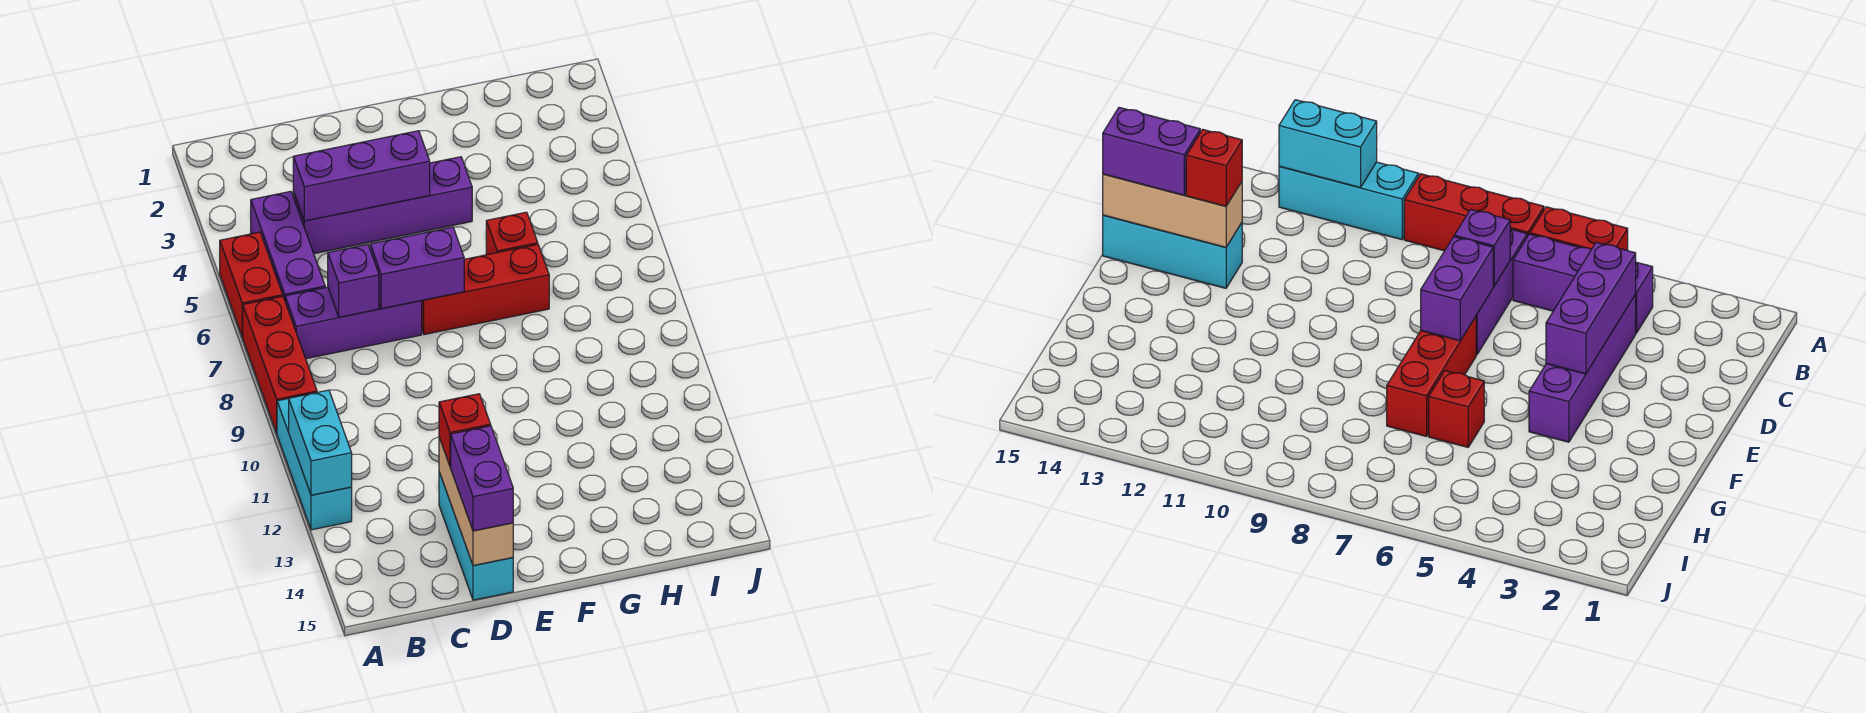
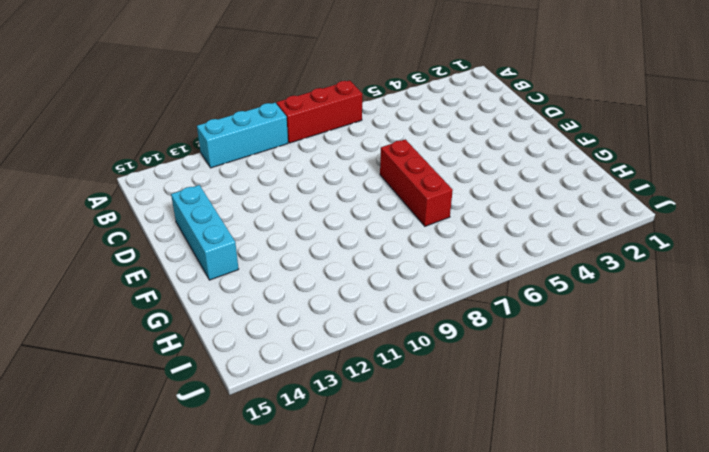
cyan 1x3 brick [171,185,239,280] -> cyan 1x3 brick turned to [439,472,513,600]
none -> red 1x2 brick [220,232,283,337]
none -> purple 1x3 brick [251,191,325,300]
none -> purple 1x3 brick [285,287,422,359]

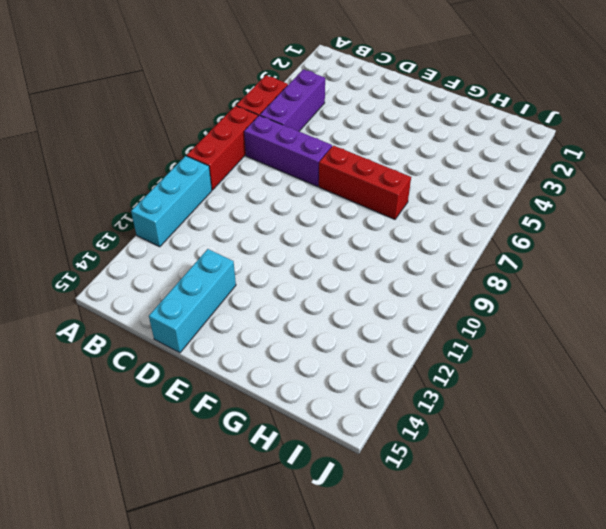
none -> purple 1x4 brick [293,157,472,254]
none -> red 1x1 brick [486,212,538,255]
none -> cyan 1x2 brick [289,390,352,495]

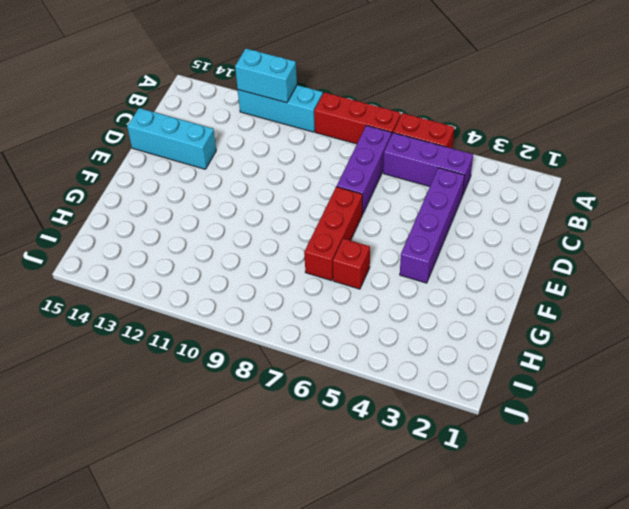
none -> purple 1x3 brick [293,131,430,221]
none -> purple 1x1 brick [328,244,379,317]
none -> purple 1x2 brick [370,227,464,309]

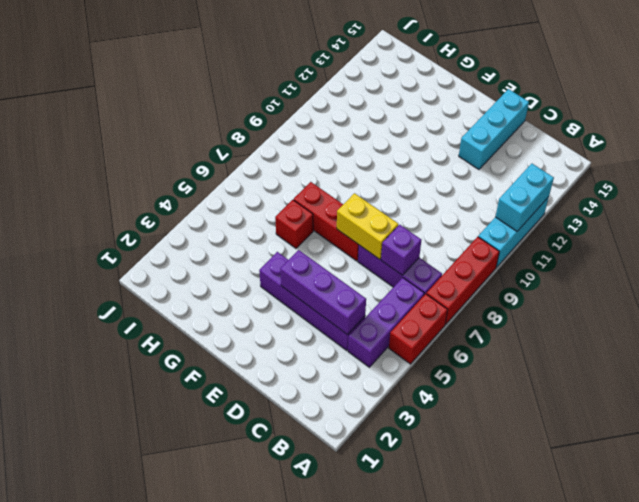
yellow 1x2 brick [337,193,398,259] -> purple 1x2 brick [370,227,464,309]
none -> tan 1x3 brick [439,438,513,565]
none -> red 1x1 brick [439,394,491,467]
none -> purple 1x2 brick [451,426,513,531]

